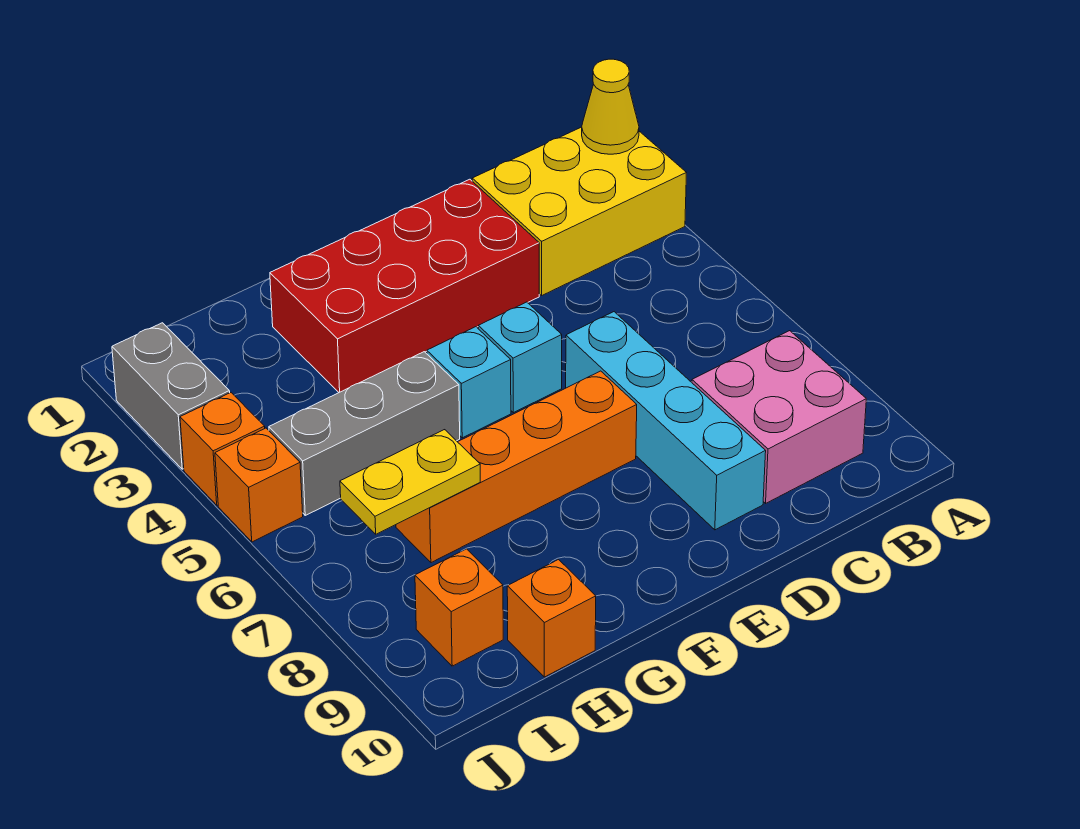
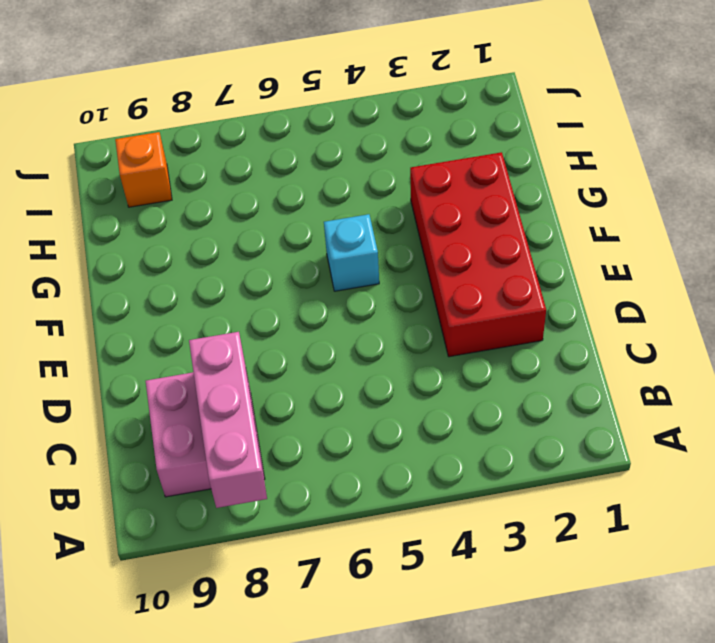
pink 1x3 brick [189,332,267,508] -> none
none -> yellow 2x3 brick [472,127,686,295]
none -> cyan 1x4 brick [566,312,766,530]
none -> cyan 1x1 brick [478,302,562,413]

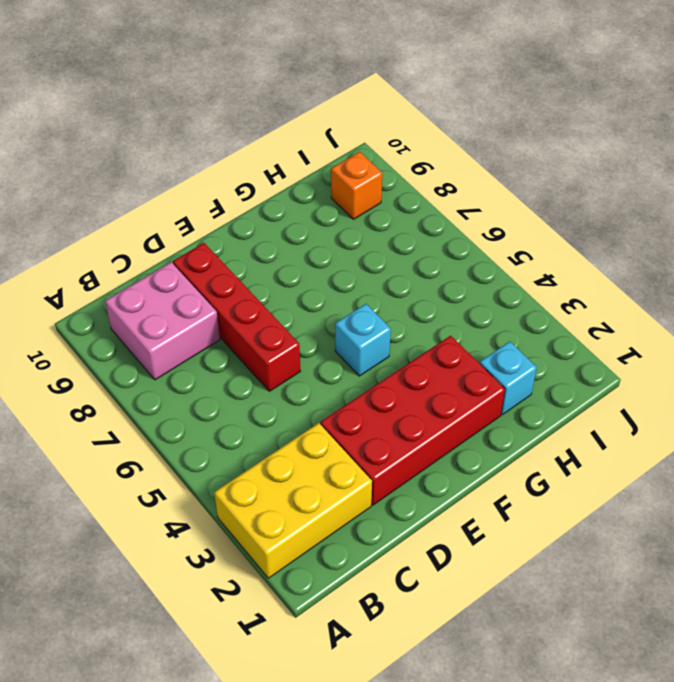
red 1x4 brick [173,243,301,391] -> cyan 1x4 brick [566,312,766,530]
cyan 1x1 brick [480,341,537,415] -> cyan 1x1 brick moved to [478,302,562,413]
none -> orange 1x4 brick [396,371,637,563]
none -> grey 1x3 brick [269,352,460,515]
none -> orange 1x1 brick [507,560,596,677]

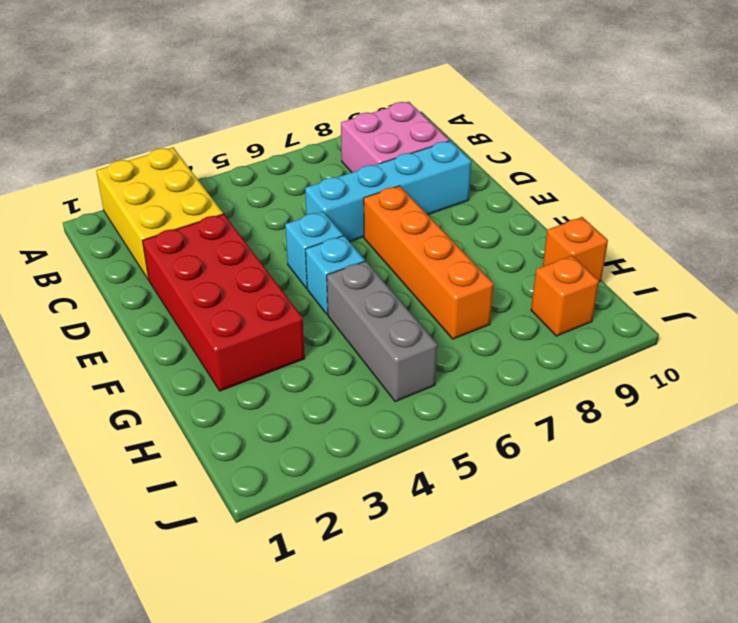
none -> grey 1x2 brick [112,323,230,469]
none -> orange 1x1 brick [180,393,265,505]
none -> orange 1x1 brick [215,428,303,542]

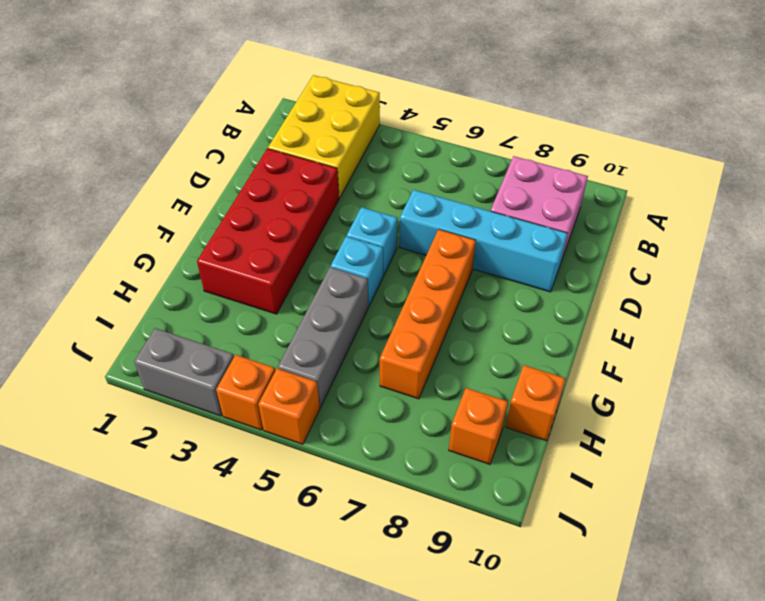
none -> yellow 1x1 cone [582,59,639,154]
none -> yellow 1x2 plate [340,430,480,534]

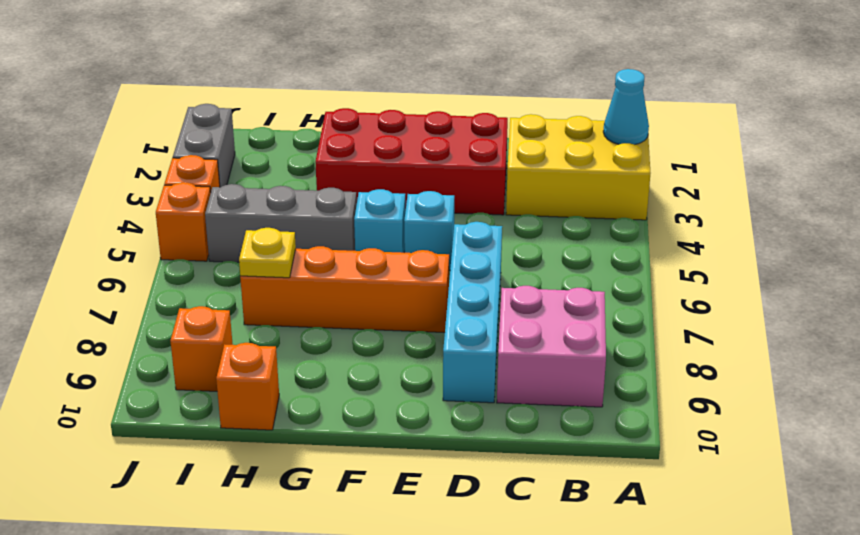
cyan 1x1 cone [603,69,649,145] -> yellow 1x1 cone [582,59,639,154]
yellow 1x1 plate [239,228,296,278] -> yellow 1x2 plate [340,430,480,534]

